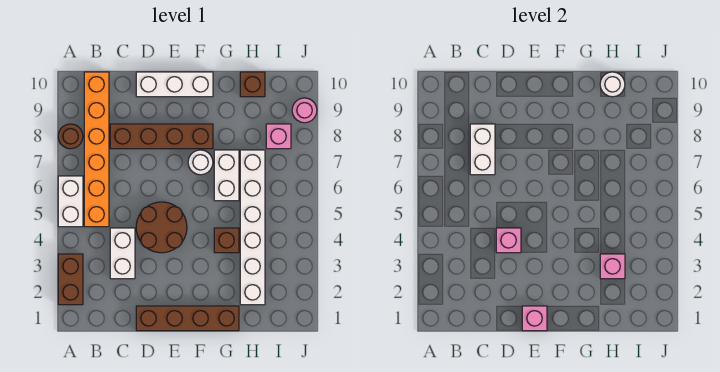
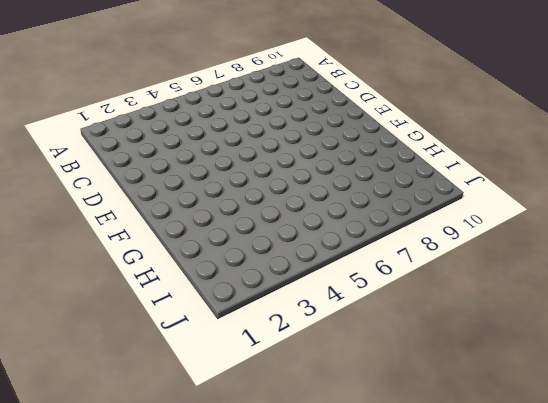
none -> brown 1x2 brick [58,254,83,305]
none -> white 1x2 brick [58,176,83,227]
none -> brown 1x1 round brick [58,124,83,149]

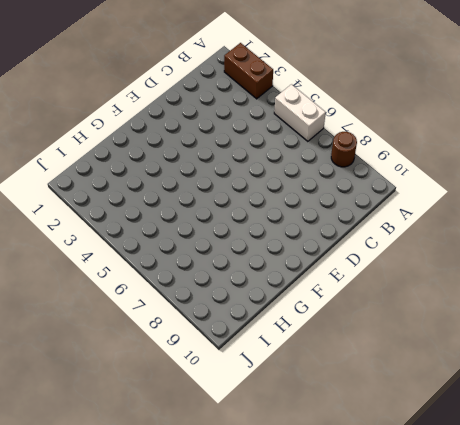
none -> orange 1x6 brick [84,72,109,227]
none -> white 1x2 brick [110,228,135,279]
none -> brown 1x4 brick [110,124,213,149]

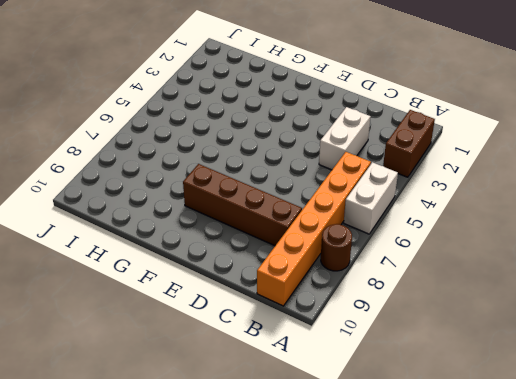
none -> brown 1x4 brick [136,306,239,331]
none -> brown 2x2 round brick [136,202,187,253]
none -> white 1x3 brick [136,72,213,97]

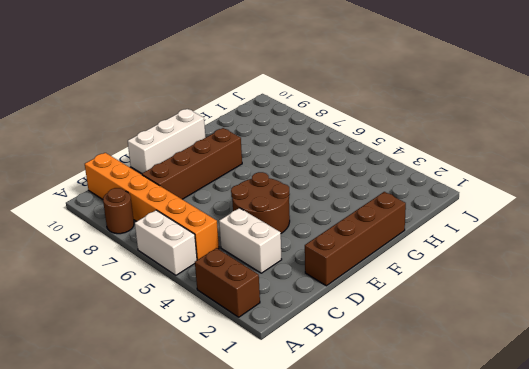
none -> white 1x1 round brick [188,150,213,175]
none -> brown 1x1 brick [214,228,239,253]
none -> white 1x2 brick [214,150,239,201]

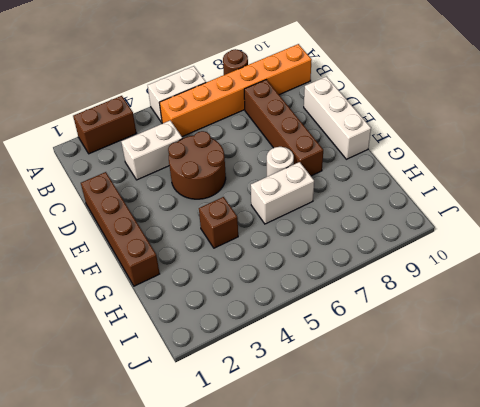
none -> white 1x6 brick [240,150,265,305]
none -> brown 1x1 brick [240,72,265,97]
none -> pink 1x1 brick [266,124,291,149]

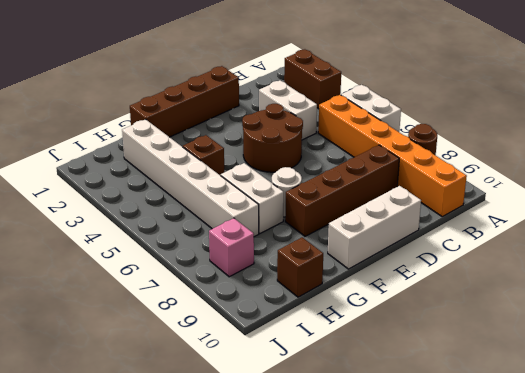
none -> pink 1x1 round brick [292,98,317,123]
none -> white 1x2 brick [470,124,495,175]
none -> pink 1x1 brick [496,228,521,253]

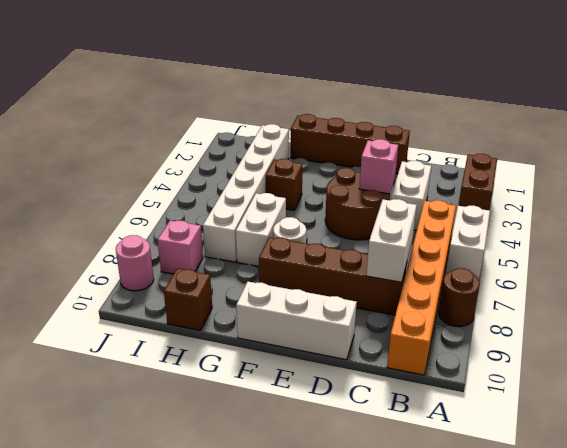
none -> pink 1x1 brick [522,306,547,331]
none -> pink 1x1 brick [600,254,625,279]
none -> white 1x1 round brick [600,72,625,97]

